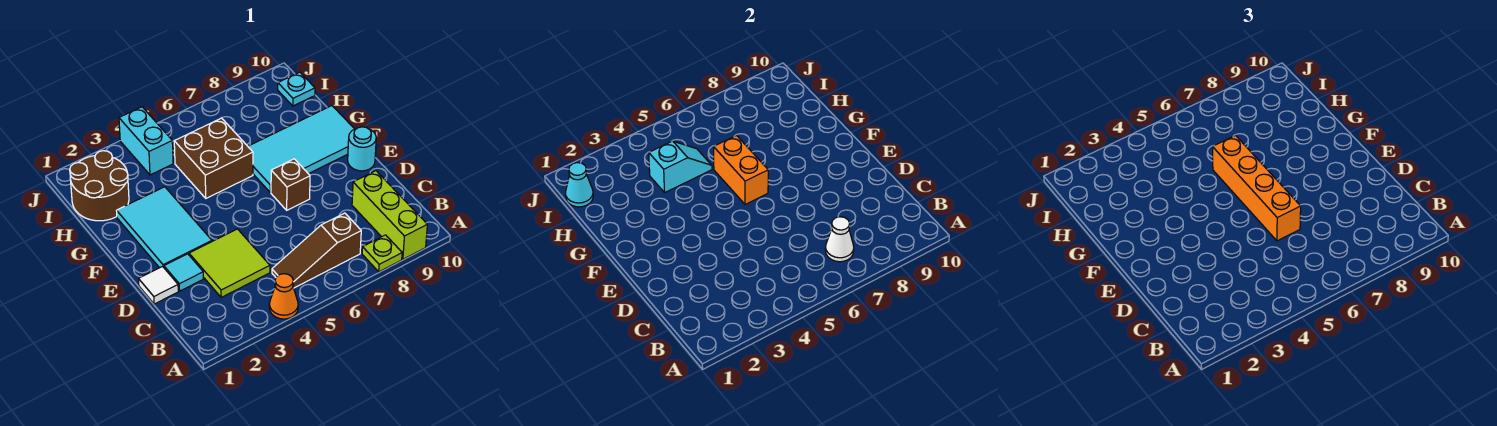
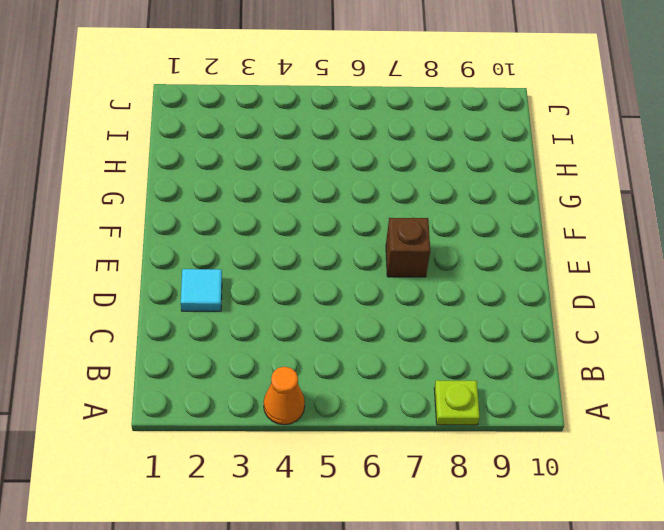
none -> lime 1x3 brick [352,171,427,259]
none -> brown 1x3 slope [272,213,361,288]
none -> lime 2x2 tile [189,229,270,297]

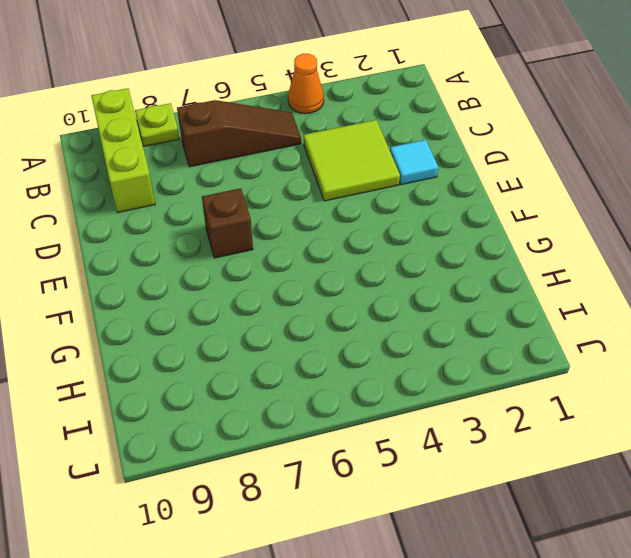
none -> white 1x1 tile [139,267,178,304]
none -> cyan 2x3 tile [117,187,212,268]
none -> cyan 1x1 round brick [348,127,376,171]

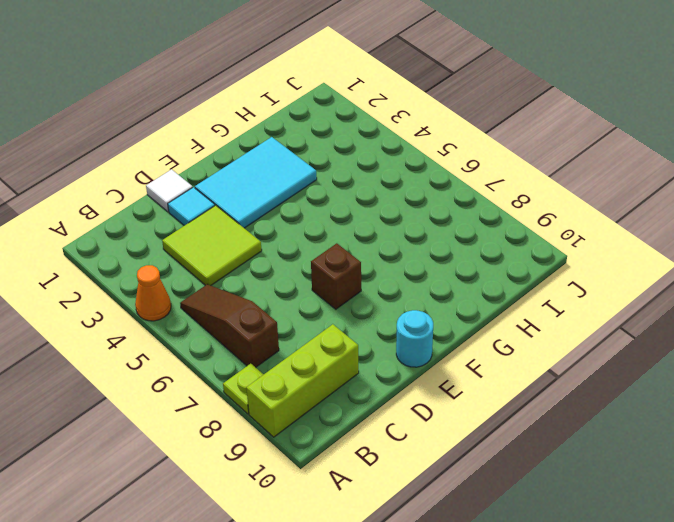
none -> cyan 2x4 tile [248,106,354,192]
none -> brown 2x2 brick [174,118,253,198]
none -> brown 2x2 round brick [70,151,129,221]

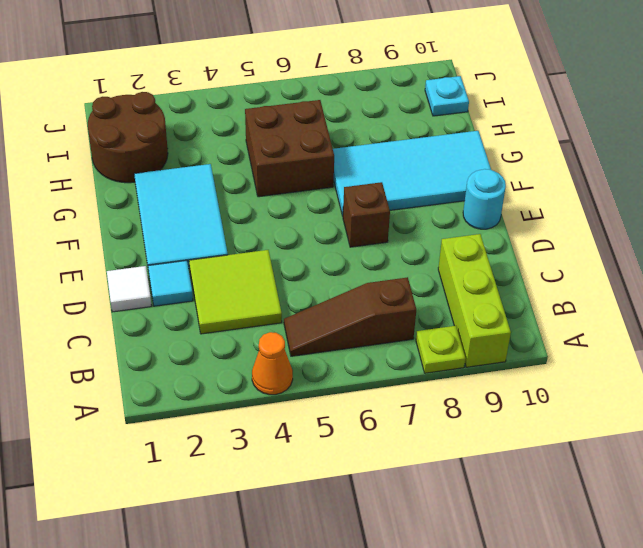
none -> cyan 1x2 brick [119,107,173,175]
none -> white 1x1 cone [825,217,854,262]
none -> orange 1x2 brick [714,136,768,205]

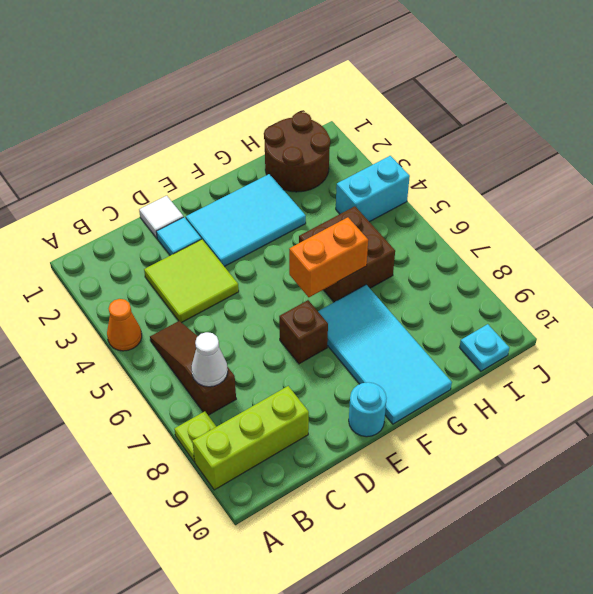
none -> cyan 1x2 slope [649,141,712,192]
none -> cyan 1x1 cone [565,163,593,207]
none -> orange 1x4 brick [1213,136,1301,241]

